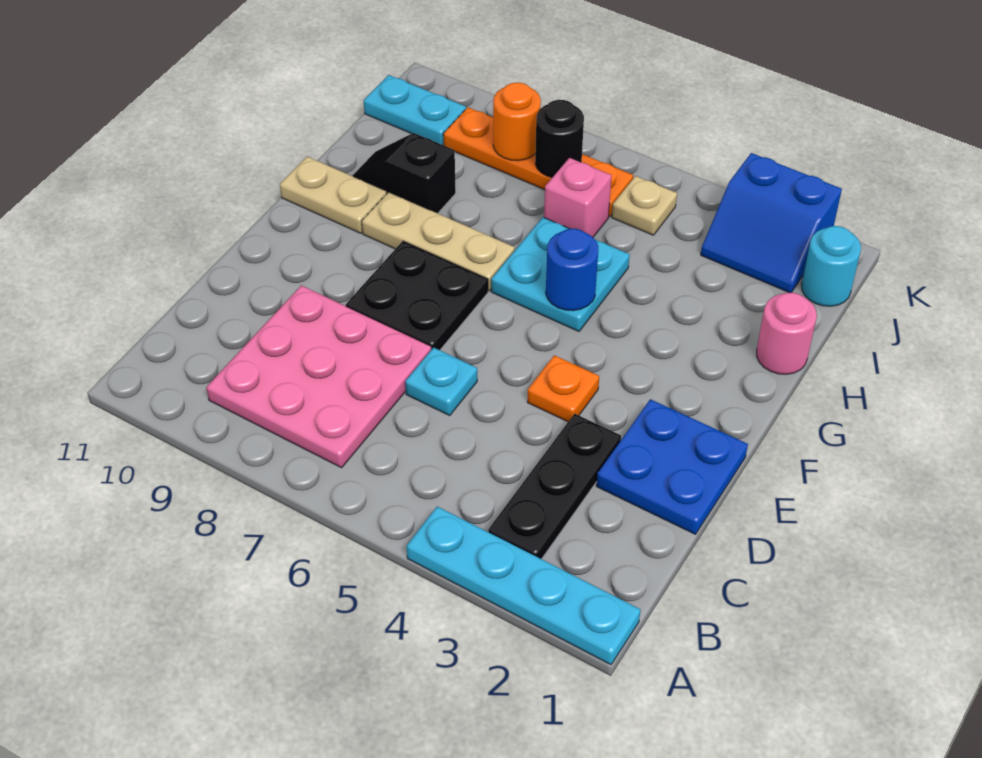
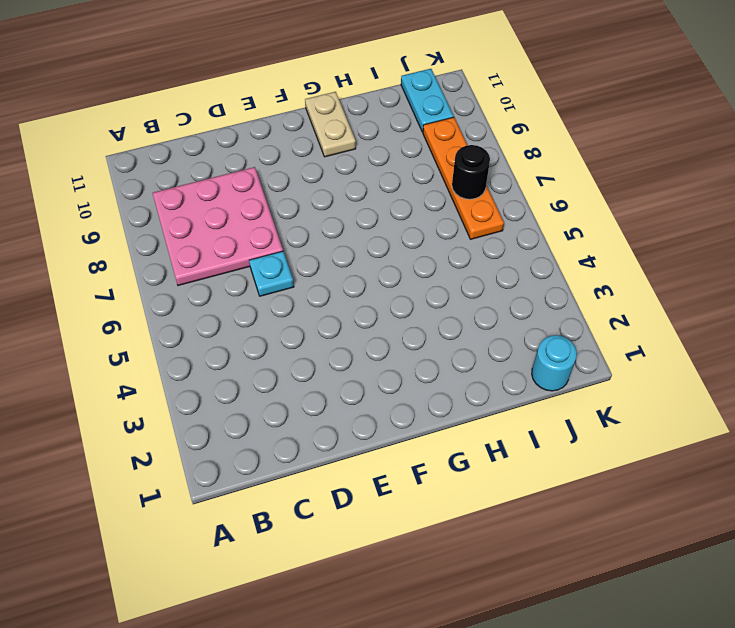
none -> cyan 1x4 plate [407,507,641,665]
none -> black 1x3 plate [488,414,621,559]
none -> blue 2x2 plate [596,399,748,534]

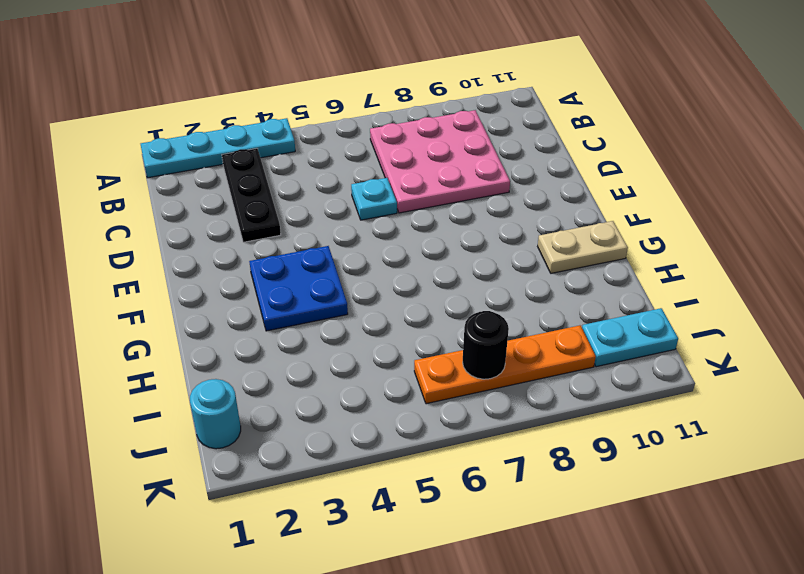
blue 2x2 plate [249,246,348,331] -> blue 2x2 plate moved to [596,399,748,534]
none -> orange 1x1 plate [527,355,599,422]
none -> black 2x2 plate [346,241,488,350]
none -> cyan 2x2 plate [491,217,630,331]

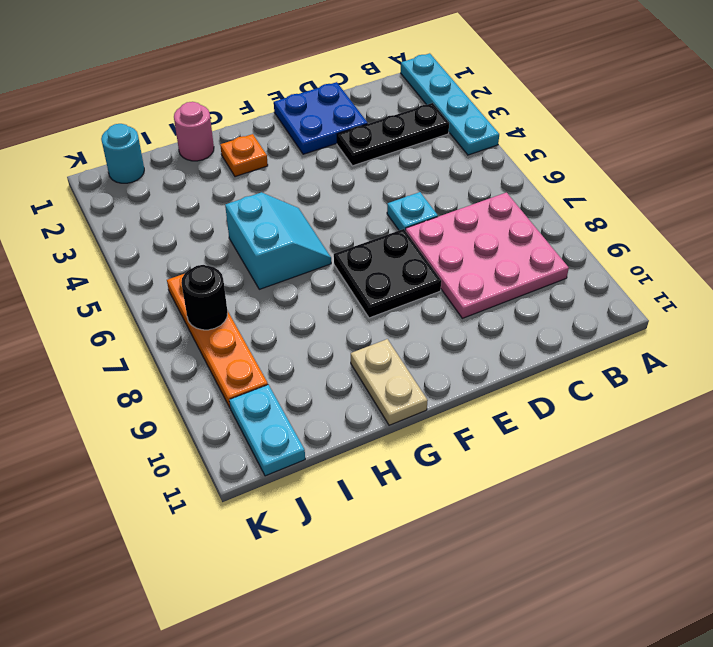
orange 1x1 plate [220,134,268,177] -> orange 1x1 plate moved to [527,355,599,422]
cyan 2x2 slope [225,192,331,289] -> cyan 2x2 plate [491,217,630,331]
none -> tan 1x3 plate [362,192,515,291]
none -> black 1x2 slope [352,133,456,213]
none -> pink 1x1 brick [544,158,612,237]

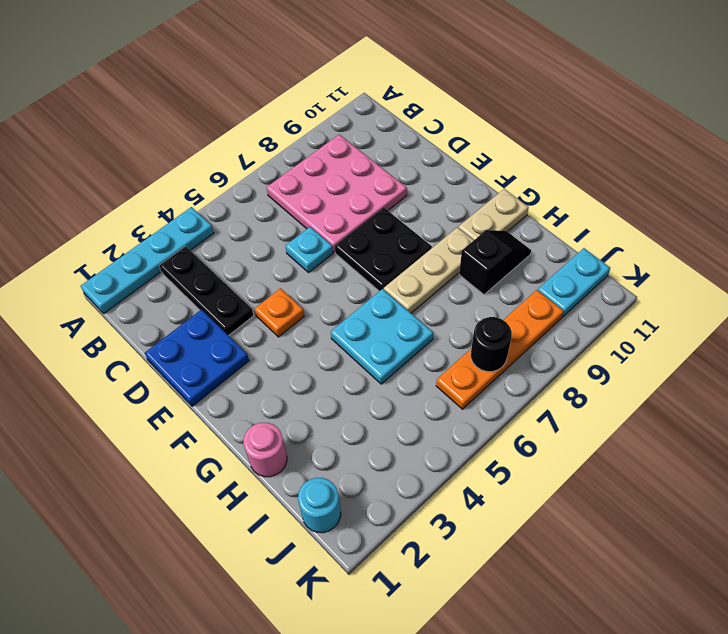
none -> pink 1x1 brick [544,158,612,237]
none -> blue 2x2 slope [701,153,842,293]
none -> tan 1x1 plate [612,176,677,235]

